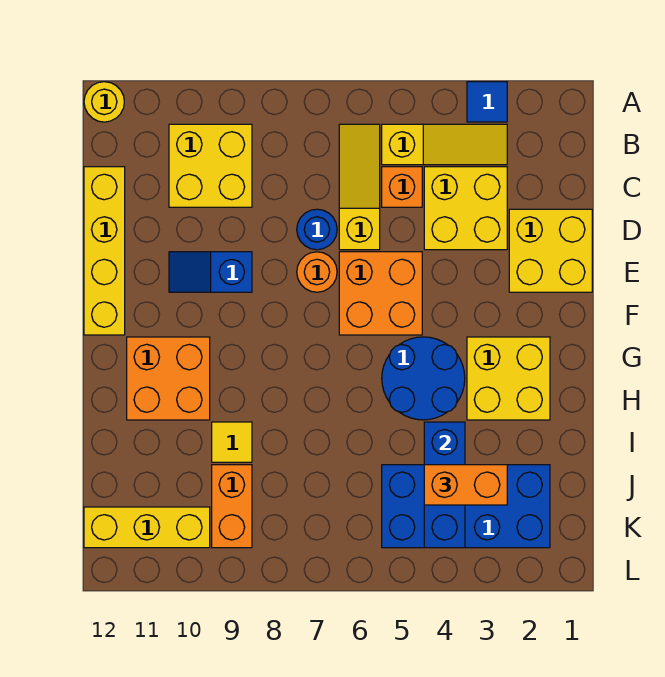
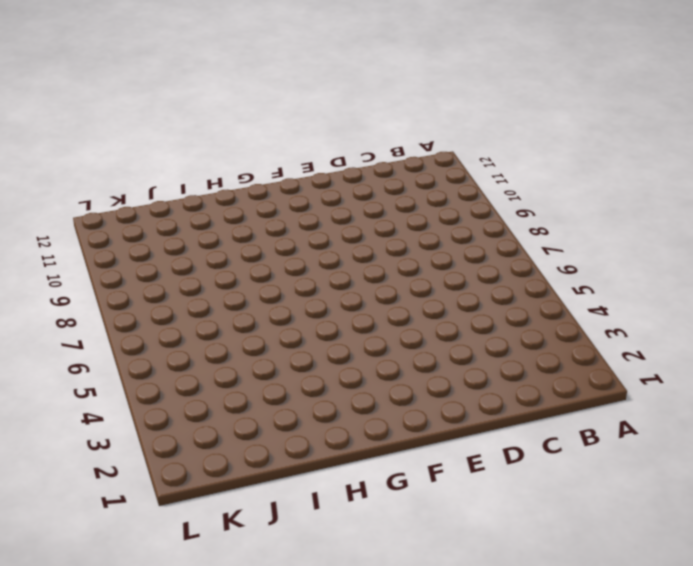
none -> blue 1x1 tile [467,82,507,122]
none -> yellow 1x1 round brick [84,82,124,122]
none -> yellow 1x3 slope [382,124,507,165]

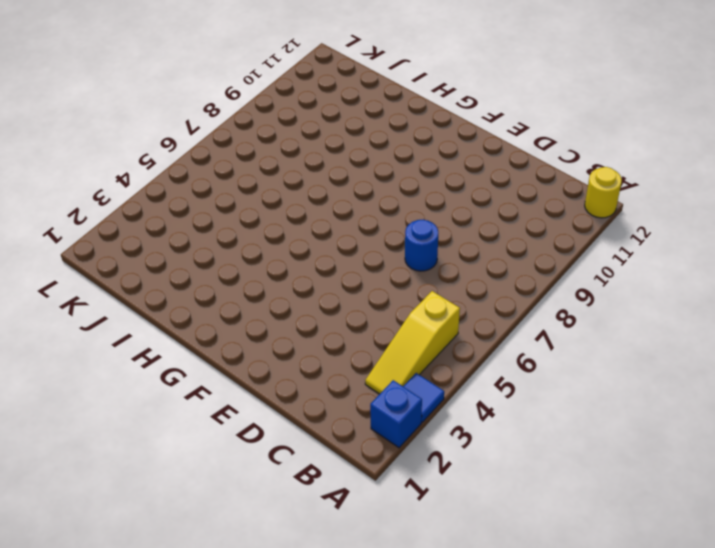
blue 1x1 brick [370,380,422,448] -> none
none -> yellow 1x3 slope [339,124,380,250]
none -> yellow 2x2 brick [169,124,252,207]
none -> yellow 2x2 brick [424,167,507,250]

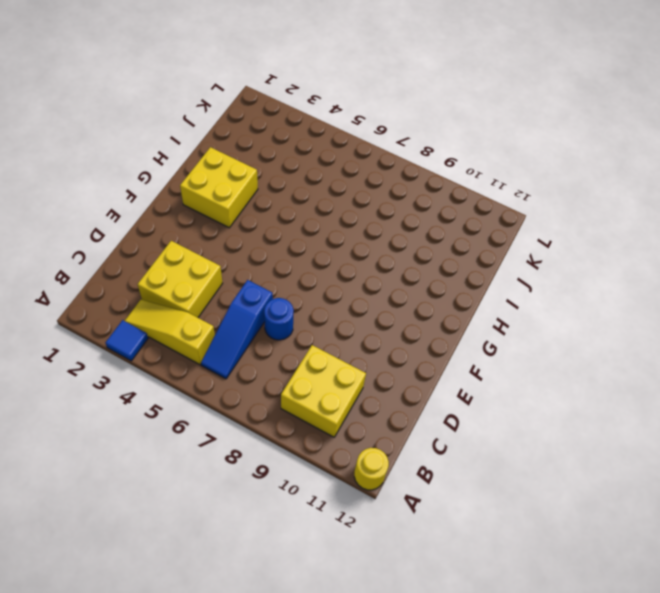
blue 1x3 slope [201,280,273,379] -> yellow 1x3 slope [339,124,380,250]
none -> orange 1x1 brick [382,167,422,207]
none -> yellow 1x4 brick [84,167,125,335]
none -> yellow 2x2 brick [509,209,592,292]

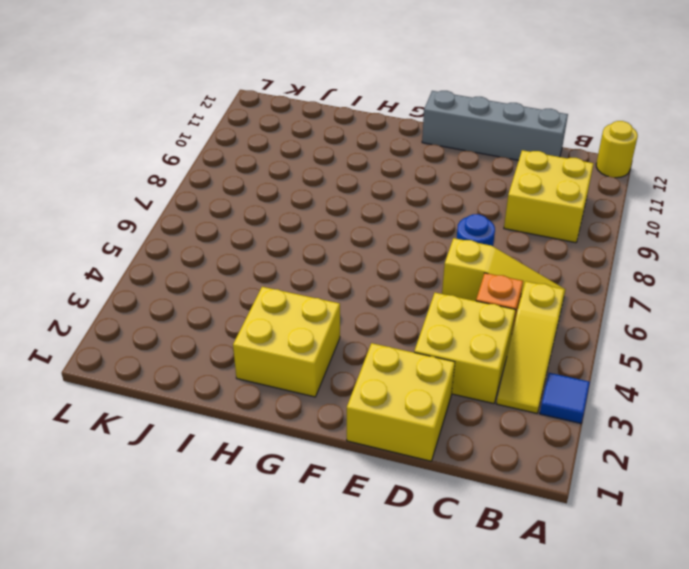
grey 1x4 brick [422,91,568,160] -> yellow 1x4 brick [84,167,125,335]
none -> orange 2x2 brick [339,252,422,335]
none -> orange 1x1 round brick [297,252,337,292]
none -> blue 1x2 slope [169,252,252,292]

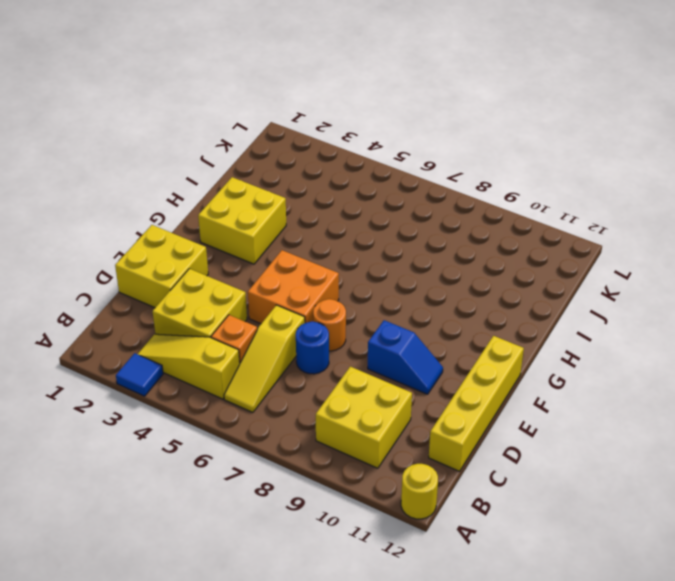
none -> blue 2x2 round brick [382,337,465,420]
none -> orange 2x2 brick [127,337,210,420]
none -> yellow 1x1 tile [212,422,252,462]

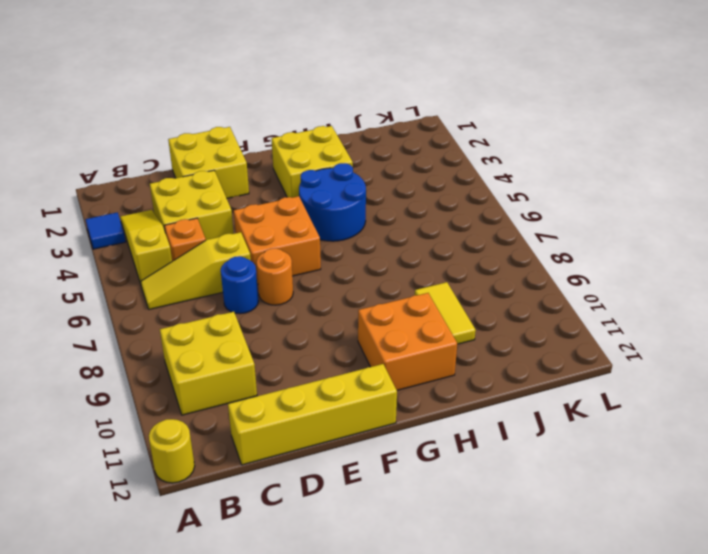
yellow 1x2 tile [415,282,476,344] -> yellow 1x1 tile [212,422,252,462]
none -> blue 1x2 slope [169,252,252,292]
none -> blue 2x4 brick [382,465,550,548]
none -> orange 1x2 brick [212,465,252,548]

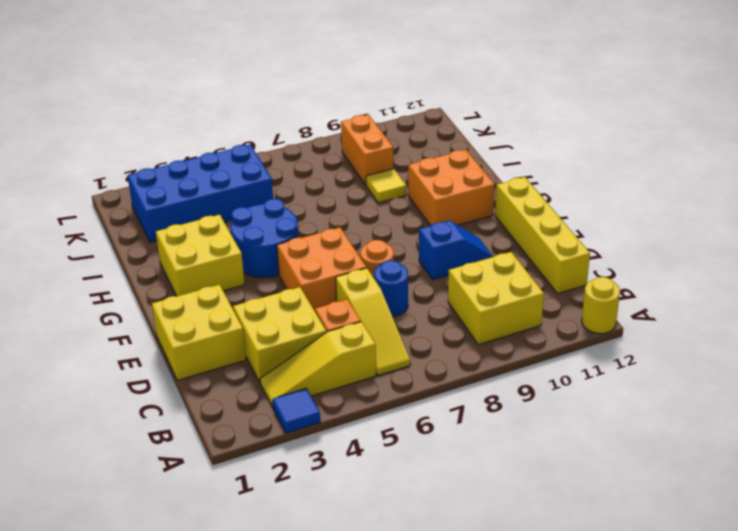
none -> yellow 1x3 brick [84,507,210,548]
none -> blue 1x3 brick [424,422,465,548]
none -> orange 1x2 brick [424,465,507,505]

